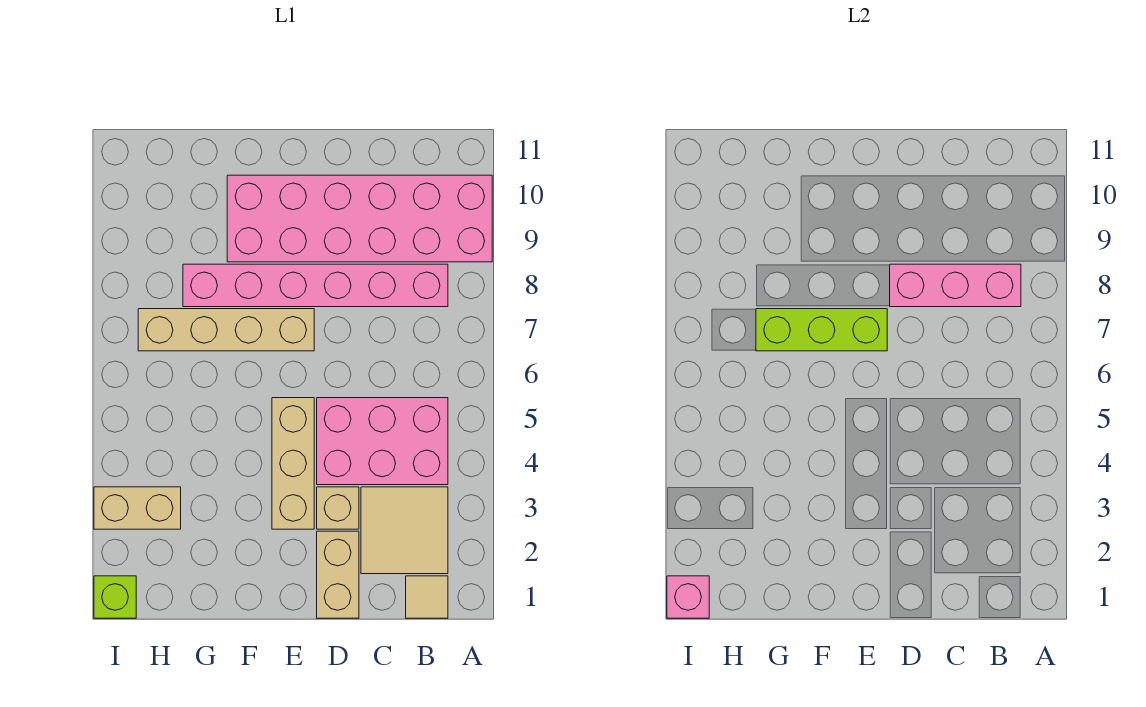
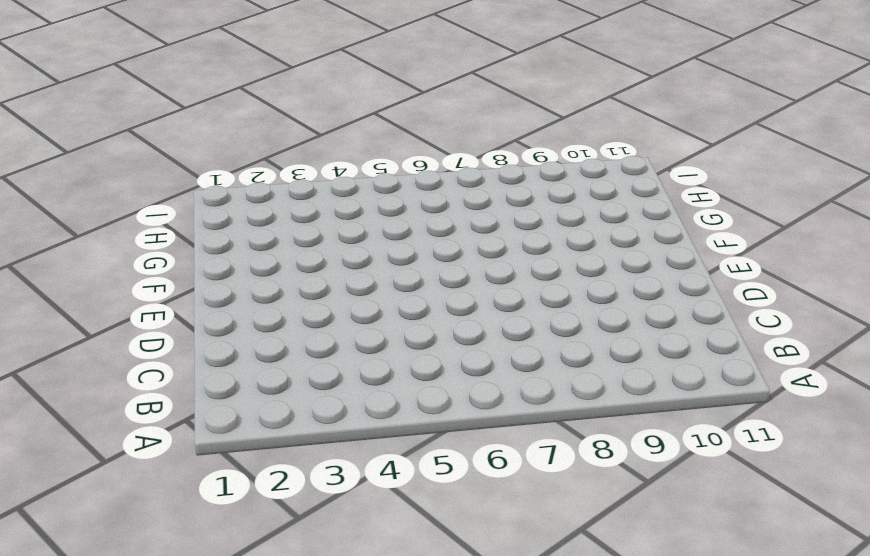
none -> pink 2x6 brick [227,175,492,262]
none -> tan 1x1 tile [406,576,448,618]
none -> tan 2x2 tile [361,487,448,574]

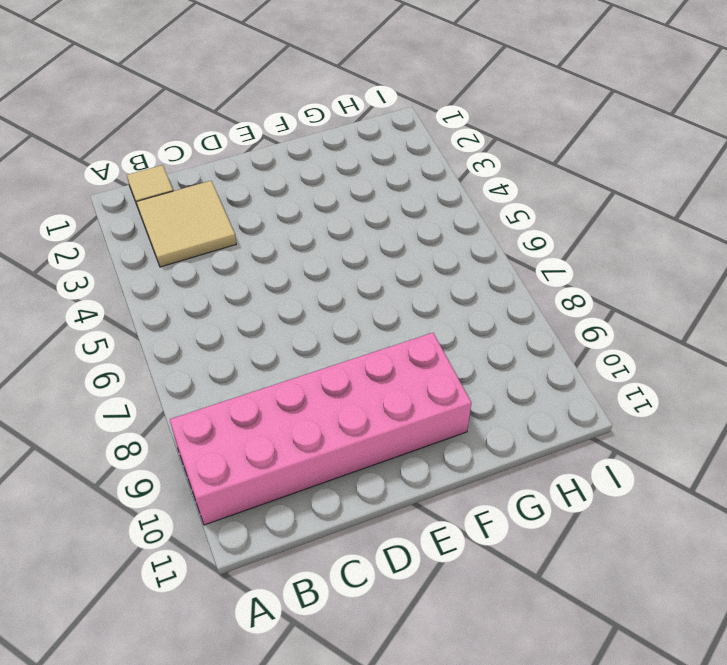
none -> pink 2x3 brick [317,398,448,485]
none -> pink 1x6 brick [183,264,448,307]
none -> tan 1x2 brick [317,531,359,618]

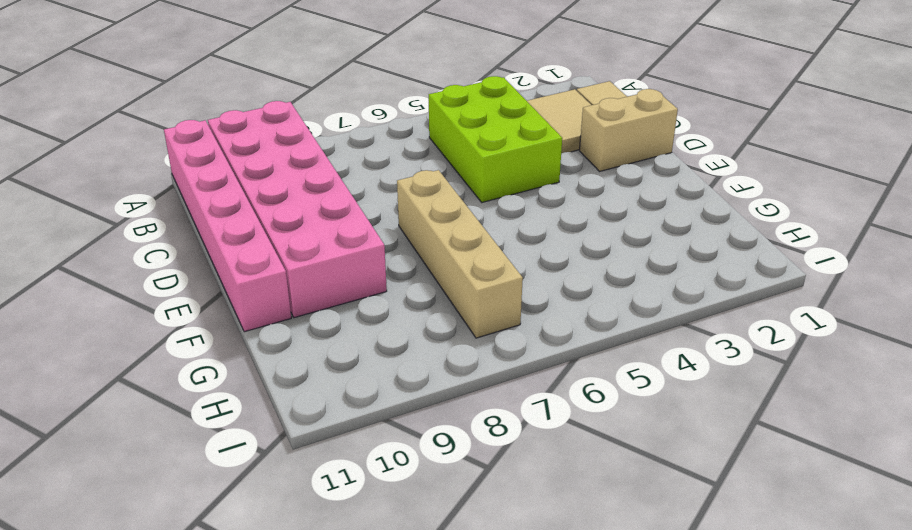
pink 1x6 brick [164,120,291,332] -> pink 1x6 brick moved to [183,264,448,307]
lime 2x3 brick [429,76,562,202] -> pink 2x3 brick [317,398,448,485]
none -> tan 1x1 brick [317,487,359,529]
none -> tan 1x3 brick [272,398,314,529]
none -> tan 1x2 brick [94,487,181,529]

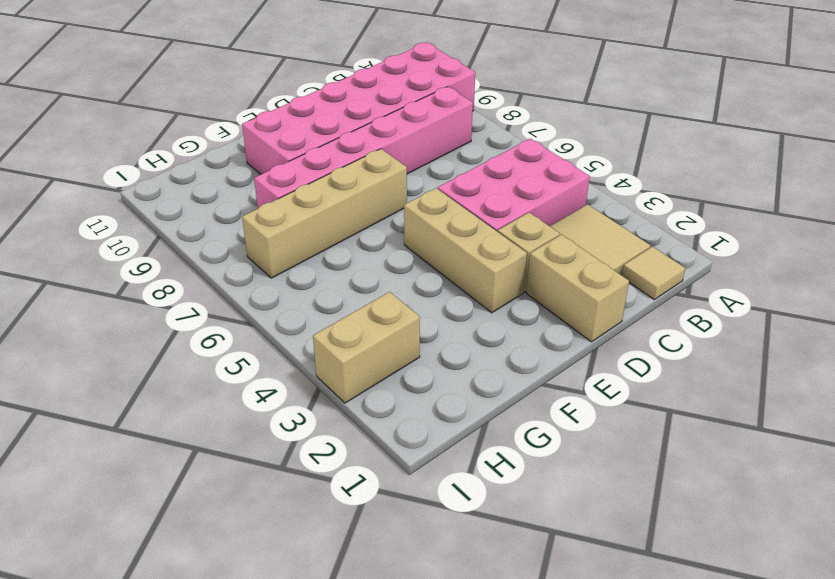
none -> lime 1x1 brick [94,576,136,618]
none -> pink 1x3 brick [890,264,1021,307]
none -> lime 1x3 brick [756,309,887,351]

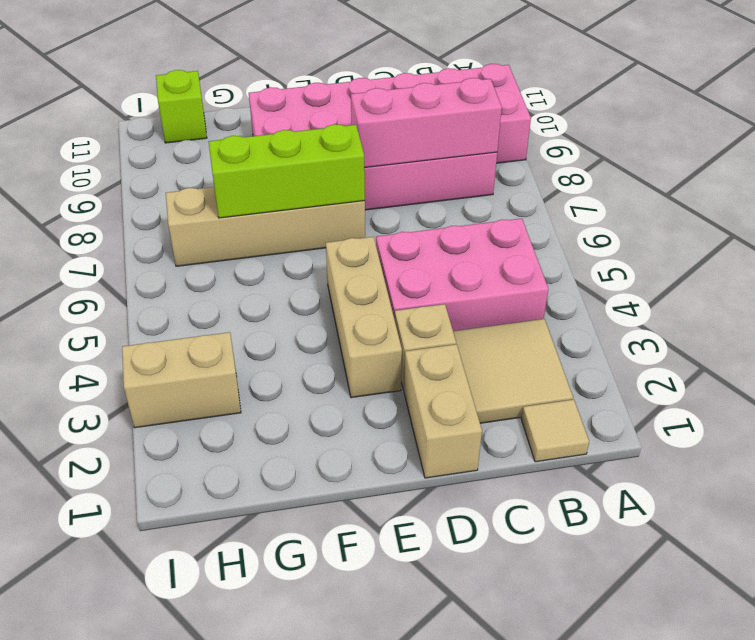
lime 1x1 brick [156,70,207,143] -> lime 1x1 brick moved to [94,576,136,618]
none -> pink 1x1 brick [667,576,709,618]

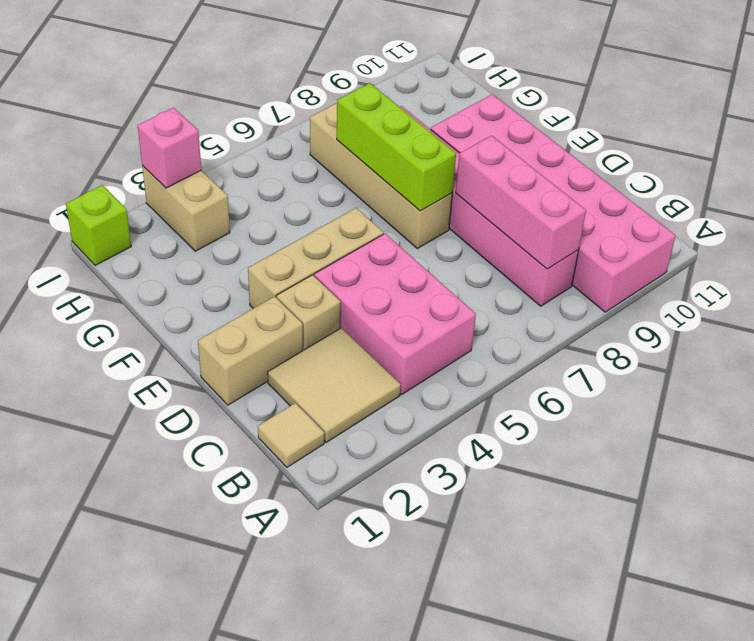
pink 1x1 brick [138,108,201,188] -> pink 1x1 brick moved to [667,576,709,618]

